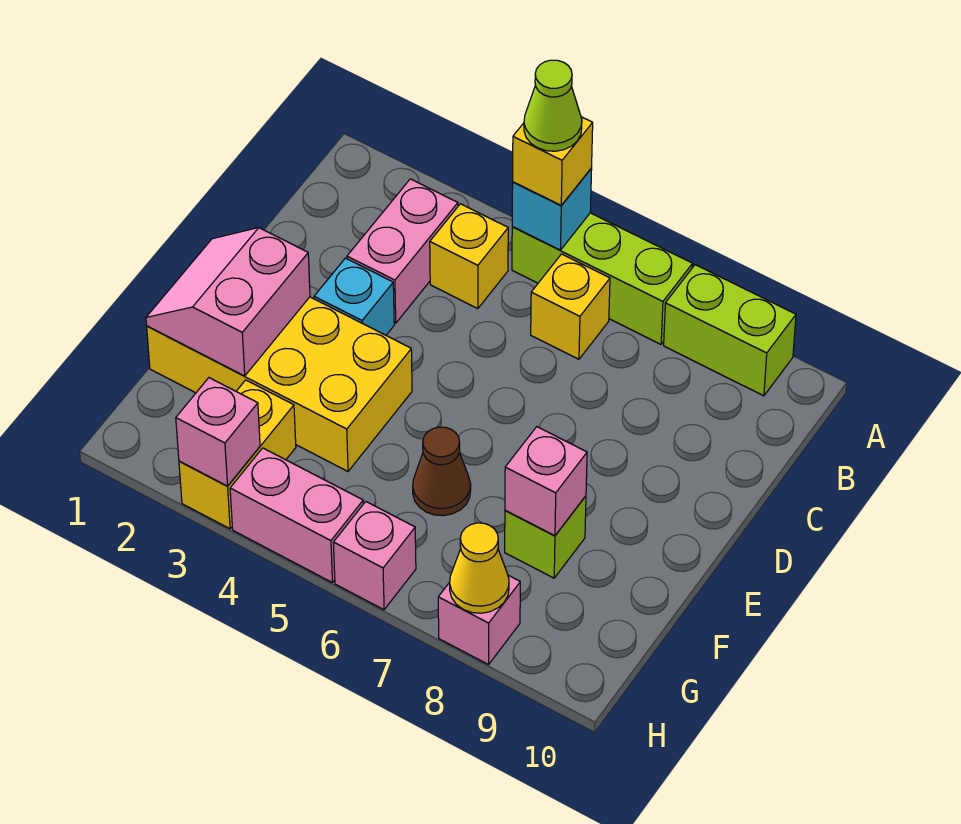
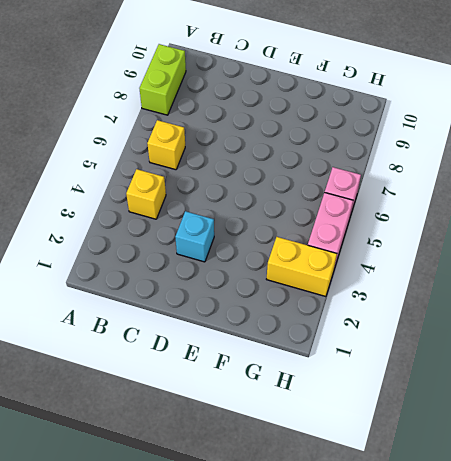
none -> lime 1x3 brick [512,213,693,344]
none -> pink 1x2 brick [347,179,458,323]
none -> yellow 2x4 brick [147,297,412,471]

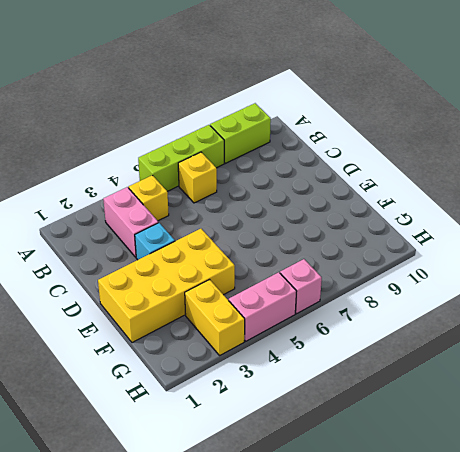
none -> brown 1x1 cone [413,427,471,516]
none -> lime 1x1 brick [505,496,586,578]
none -> pink 1x1 brick [438,575,520,665]

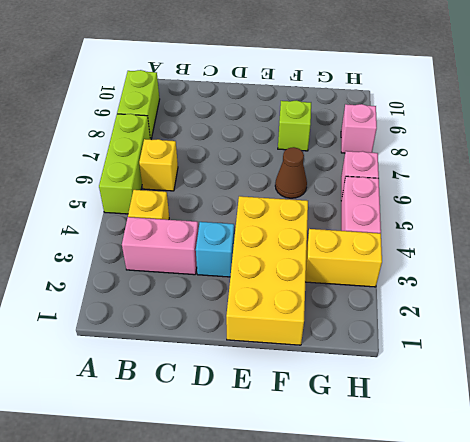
none -> cyan 1x1 brick [512,168,592,250]
none -> pink 2x2 slope [146,228,310,376]
none -> pink 1x1 brick [505,427,587,536]

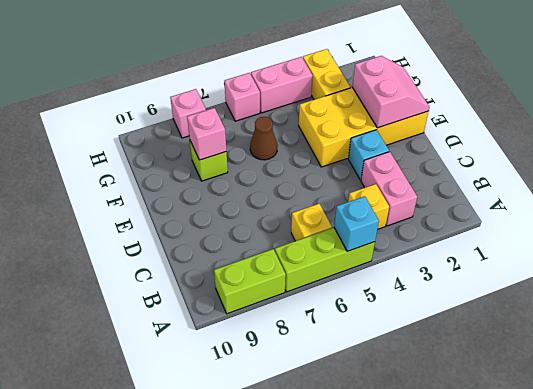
none -> pink 1x1 brick [176,378,260,486]
none -> yellow 1x1 cone [450,523,509,613]
none -> yellow 1x1 brick [513,117,593,205]

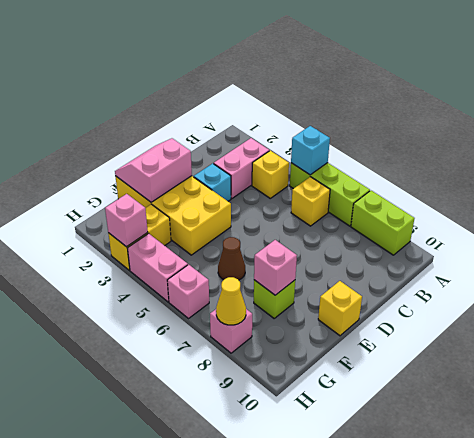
yellow 1x1 brick [318,281,362,336] -> yellow 1x1 brick moved to [513,117,593,205]
none -> lime 1x1 cone [524,60,582,151]

